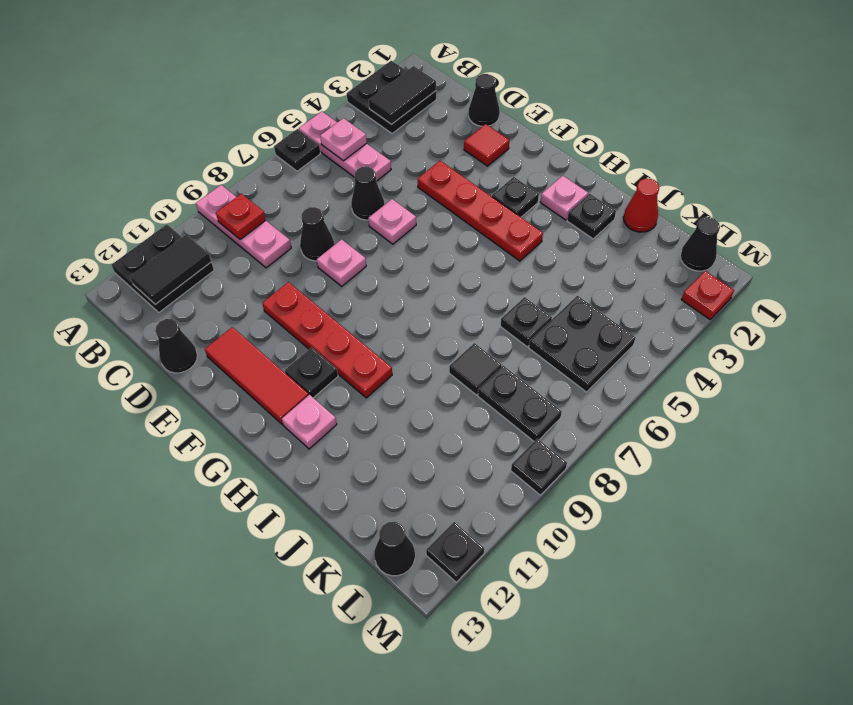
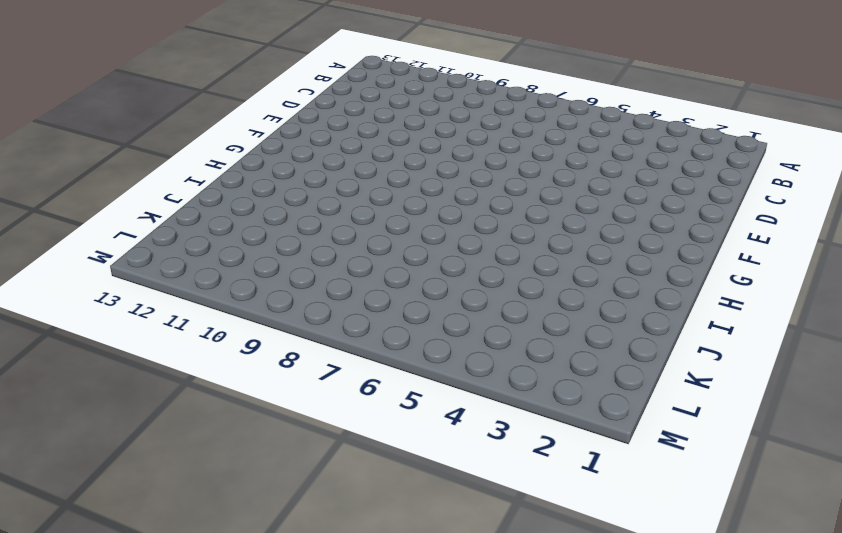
none -> black 2x2 plate [347,61,436,134]
none -> pink 1x3 plate [299,111,391,181]
none -> black 1x1 plate [274,129,320,171]
none -> pink 1x3 plate [196,185,291,268]

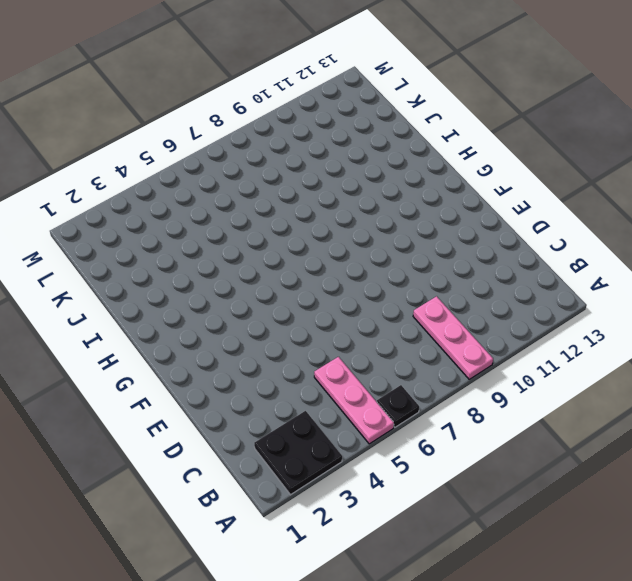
none -> black 2x2 plate [112,224,214,312]
none -> black 1x1 cone [469,74,500,126]
none -> black 1x1 cone [351,167,384,220]
none -> black 1x1 cone [300,207,334,261]

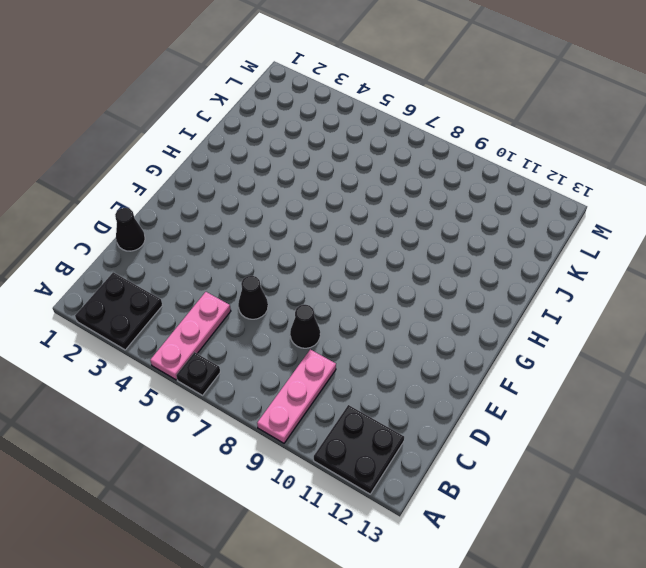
none -> black 1x1 cone [155,319,197,373]
none -> red 1x1 tile [464,124,509,166]
none -> red 1x4 plate [418,161,543,261]
none -> pink 1x1 plate [368,199,416,244]

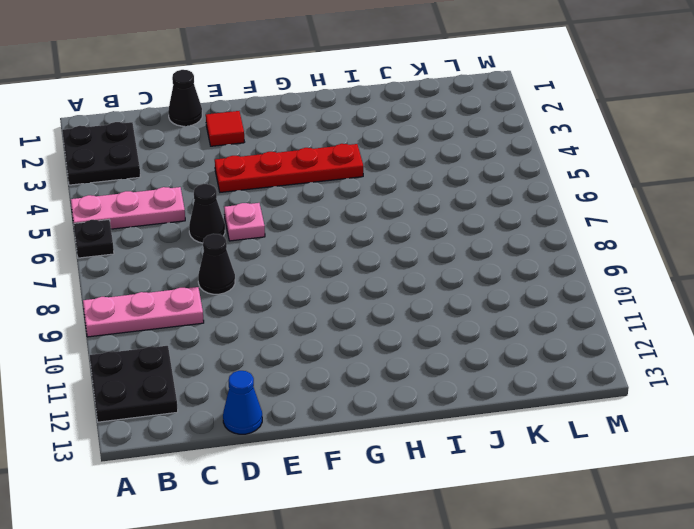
blue 1x1 cone [223,371,262,434] -> black 1x1 cone [155,319,197,373]
none -> pink 1x1 plate [317,239,366,286]
none -> red 1x4 plate [262,282,392,398]
none -> red 1x3 tile [205,327,308,424]
none -> black 1x1 plate [492,177,539,217]

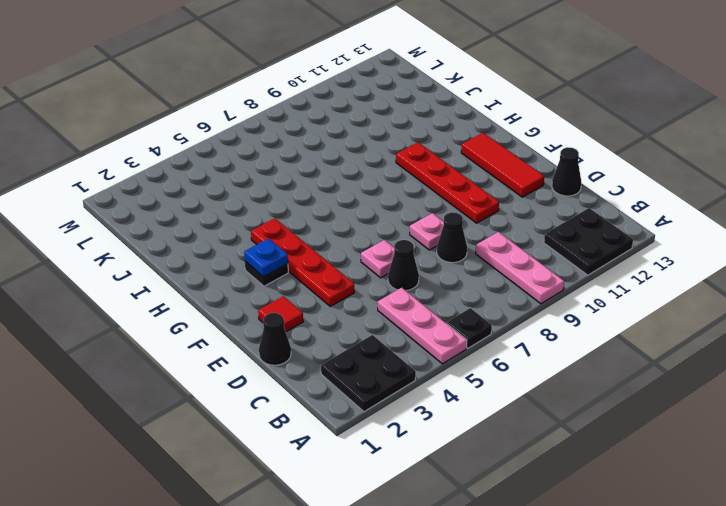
blue 1x1 plate [244,238,288,277] -> none
none -> black 1x1 plate [285,348,338,398]
none -> pink 1x1 plate [540,176,588,220]
none -> pink 1x1 plate [282,395,337,449]
none -> black 1x1 plate [567,194,616,239]

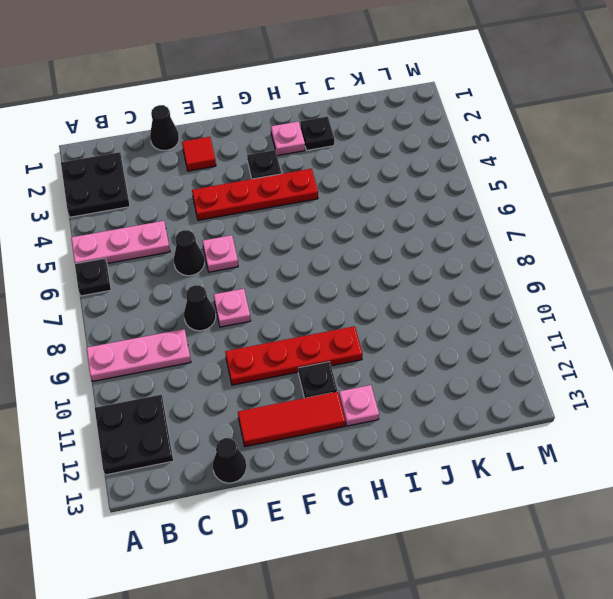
none -> red 1x1 cone [623,179,659,232]
none -> black 1x1 plate [500,297,552,347]
none -> black 1x1 tile [449,343,502,395]
none -> black 2x2 plate [529,296,636,392]

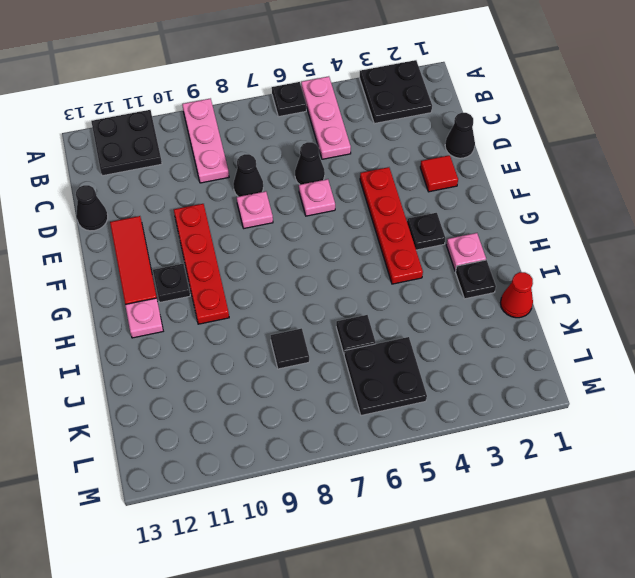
none -> black 1x2 plate [478,366,562,441]
none -> black 1x1 cone [680,217,720,271]
none -> black 1x1 cone [374,522,415,576]
none -> red 1x1 plate [681,271,734,319]

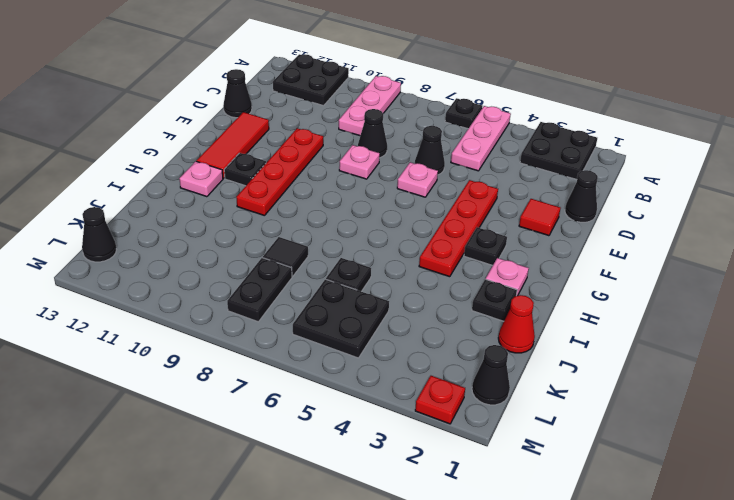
none -> black 1x1 plate [511,439,567,495]
none -> black 1x1 plate [426,522,484,582]
none -> black 1x2 tile [369,66,436,124]
none -> pink 1x1 plate [320,118,367,161]

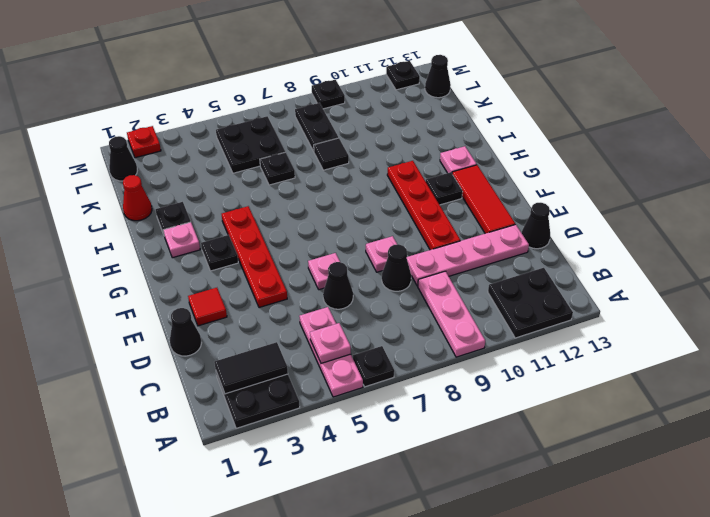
pink 1x4 plate [407,224,529,286] -> none
none -> red 1x1 plate [216,194,266,240]
none -> black 1x2 tile [130,234,211,304]

